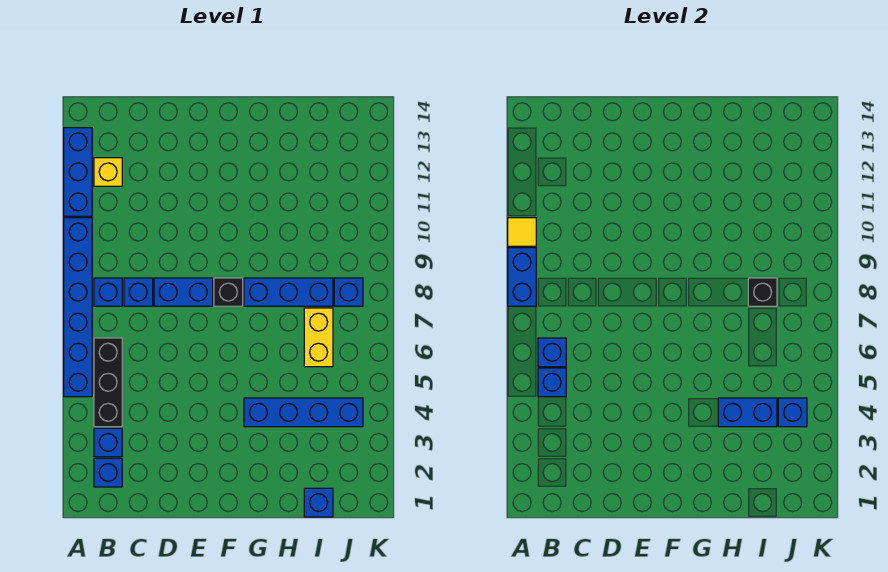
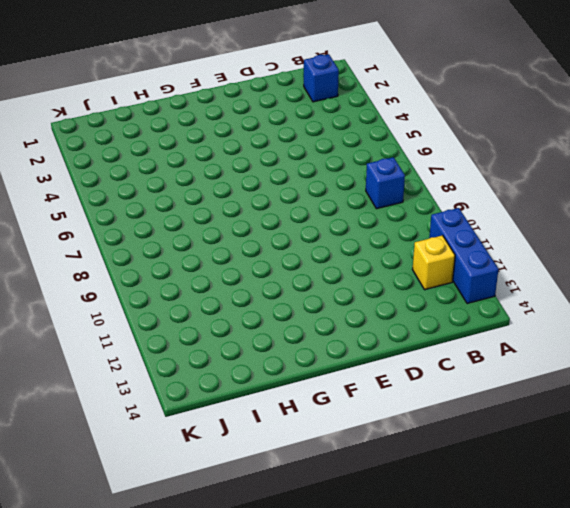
none -> blue 1x6 brick [64,218,92,397]
none -> blue 1x1 brick [94,428,122,457]
none -> black 1x3 brick [94,338,122,427]

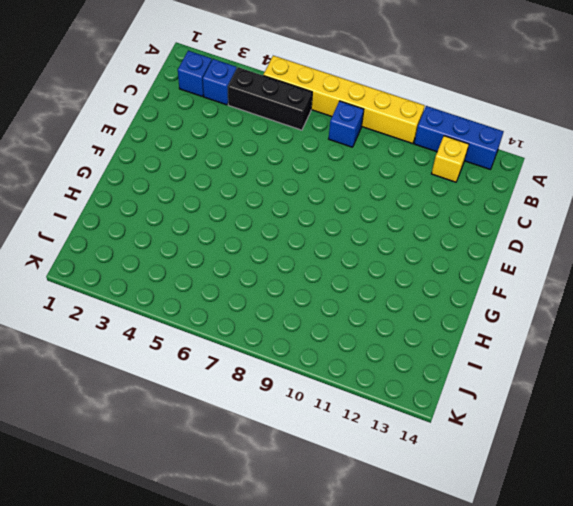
yellow 1x6 brick [263,56,425,144] -> blue 1x6 brick [64,218,92,397]
none -> blue 1x1 brick [124,278,153,306]
none -> blue 1x2 brick [154,278,213,306]
none -> black 1x1 brick [214,278,243,306]

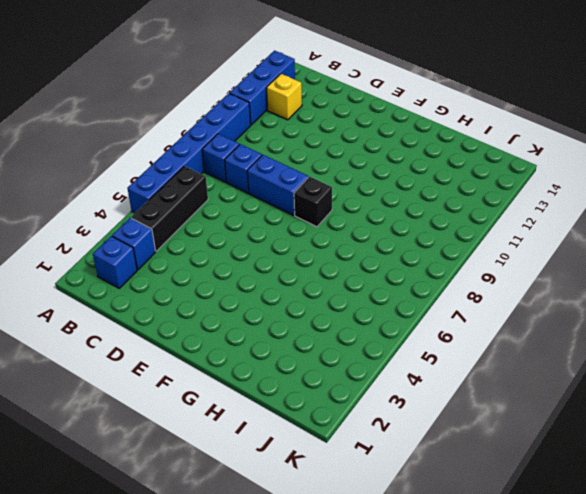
none -> blue 1x4 brick [244,398,363,427]
none -> blue 1x3 brick [244,278,333,306]
none -> blue 1x1 brick [304,488,333,517]

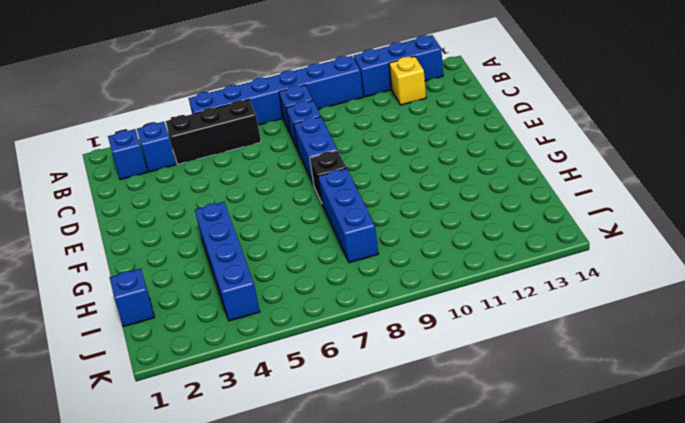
none -> yellow 1x2 brick [304,308,333,367]
none -> blue 1x1 brick [334,278,363,306]
none -> blue 1x2 brick [508,248,536,306]

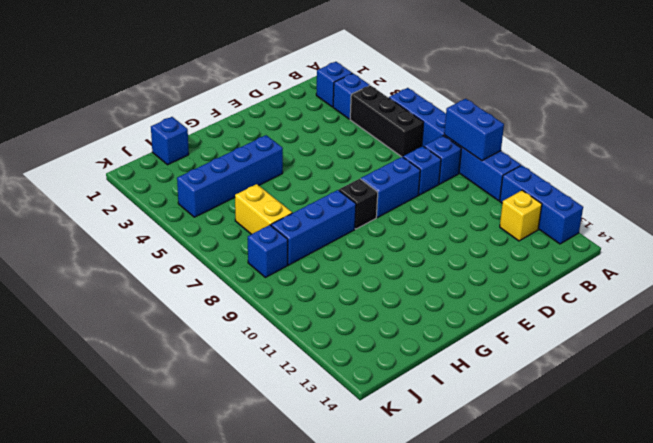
none -> yellow 1x1 tile [508,218,536,246]
none -> blue 1x1 brick [538,368,566,397]
none -> blue 1x1 brick [538,338,566,367]

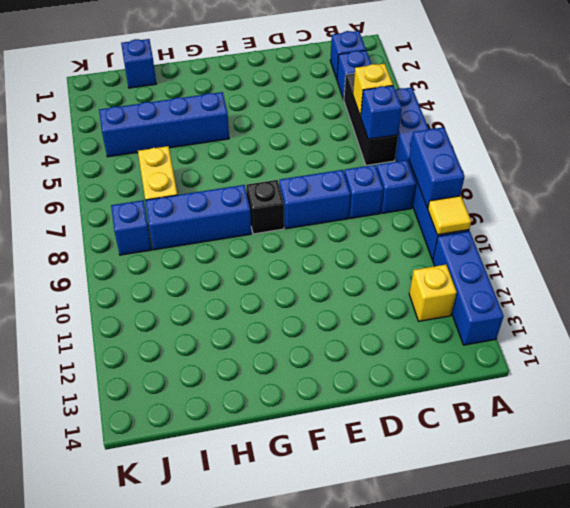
yellow 1x1 brick [353,63,393,116] -> blue 1x1 brick [538,368,566,397]
none -> blue 1x2 brick [718,398,777,427]
none -> black 1x1 brick [748,278,777,306]
none -> blue 1x1 brick [778,398,807,427]

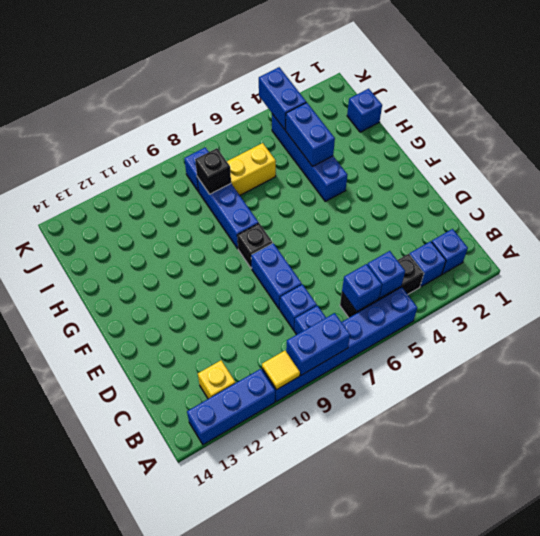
blue 1x2 brick [259,67,306,130] -> blue 1x1 brick [778,398,807,427]

